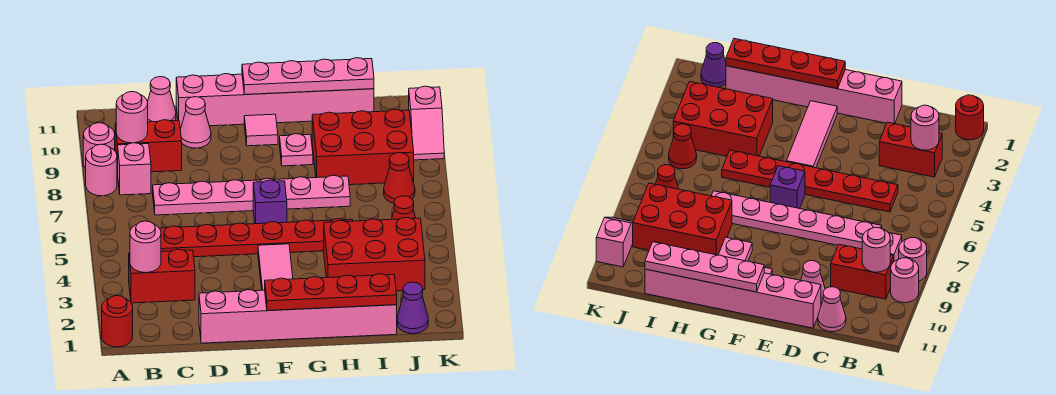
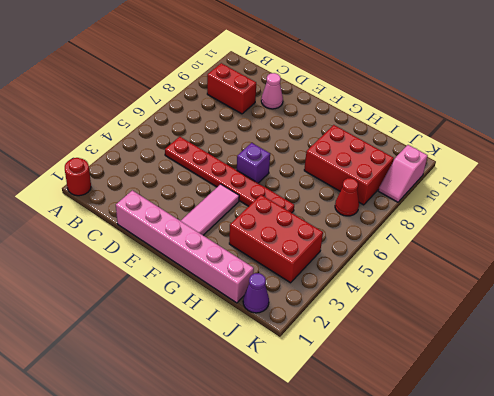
none -> pink 1x1 round brick [86,144,117,196]
none -> pink 1x1 round brick [83,123,115,169]
none -> red 1x2 brick [129,249,195,303]

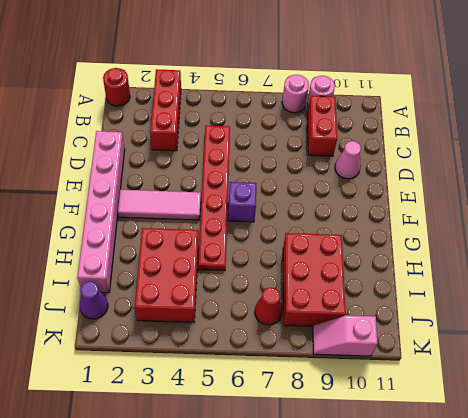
red 1x3 brick [150,69,181,151] -> red 1x2 brick [129,249,195,303]
none -> pink 1x1 brick [118,143,151,195]
none -> pink 1x6 plate [153,175,350,215]
none -> pink 1x1 cone [147,77,176,122]

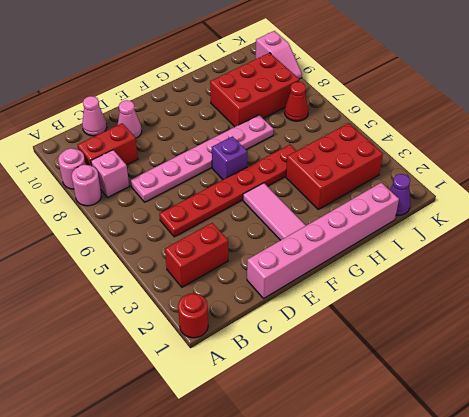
none -> pink 1x6 brick [176,74,374,127]
none -> pink 1x1 tile [244,114,278,146]
none -> pink 1x1 plate [280,134,313,166]

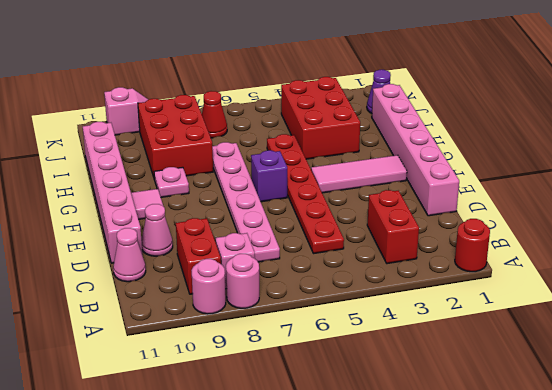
none -> red 1x1 cone [392,196,416,219]
none -> pink 1x1 round brick [130,221,161,273]
none -> pink 1x1 round brick [116,92,148,143]

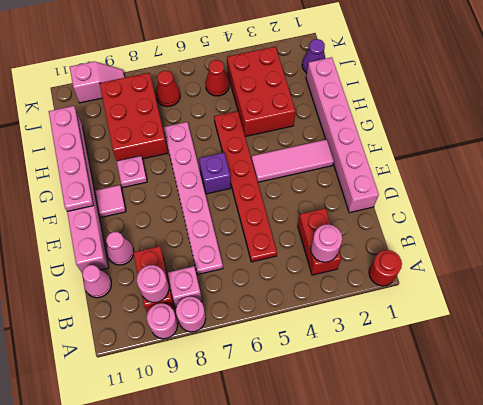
none -> red 1x4 plate [265,274,397,311]

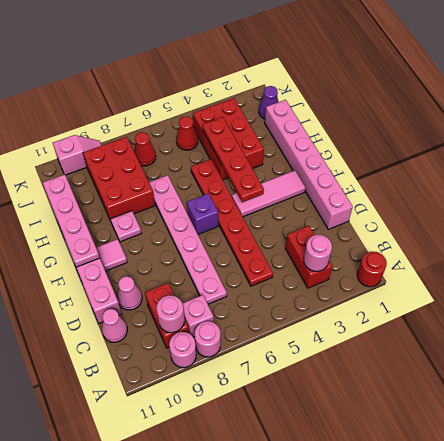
red 1x4 plate [202,117,264,202] -> red 1x4 plate moved to [265,274,397,311]

